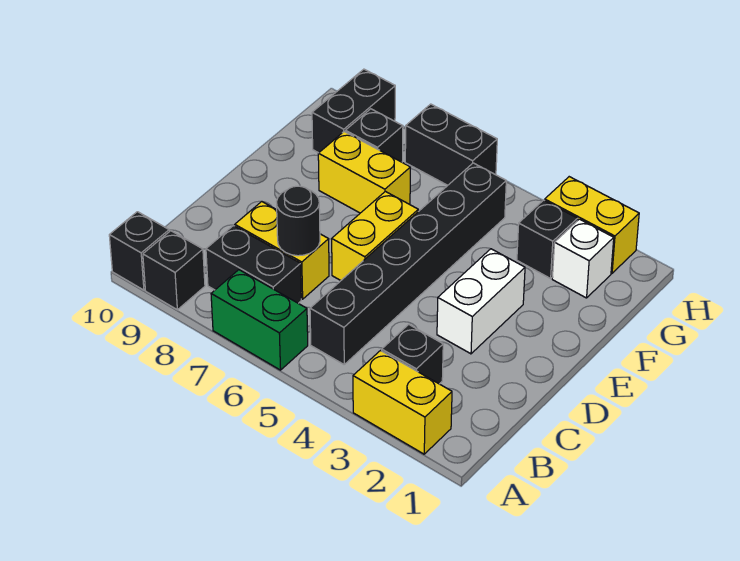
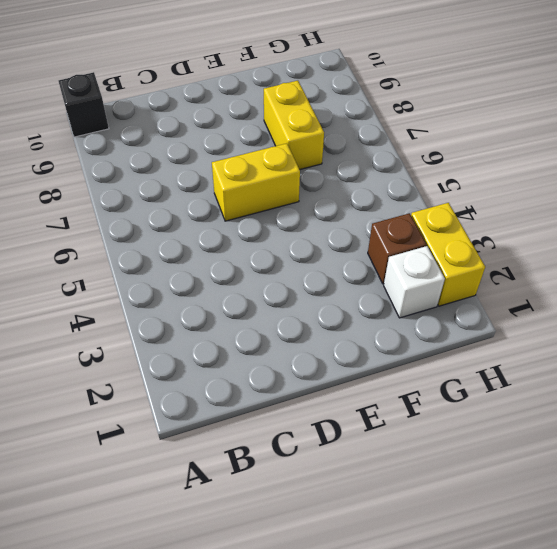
brown 1x1 brick [368,213,426,284] -> black 1x1 brick [517,200,578,278]
none -> yellow 1x2 brick [353,351,452,454]
none -> green 1x2 brick [211,270,308,370]
none -> black 1x1 brick [143,231,205,310]

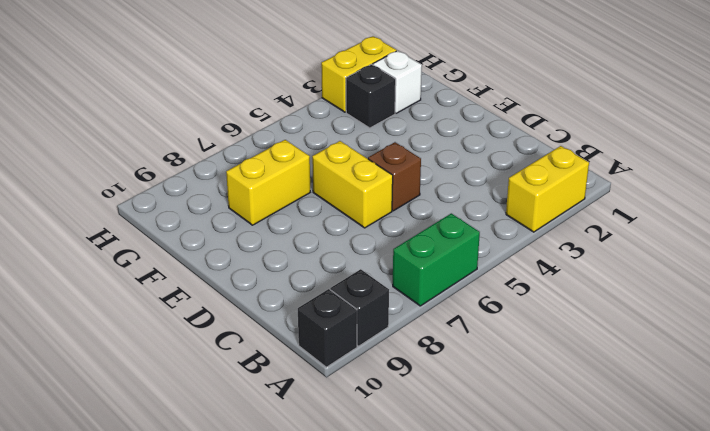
brown 1x1 brick [368,142,421,211] -> black 1x6 brick [310,163,506,364]
none -> black 1x1 brick [382,324,443,384]
none -> black 1x2 brick [206,226,301,303]
none -> yellow 1x2 brick [235,202,329,299]

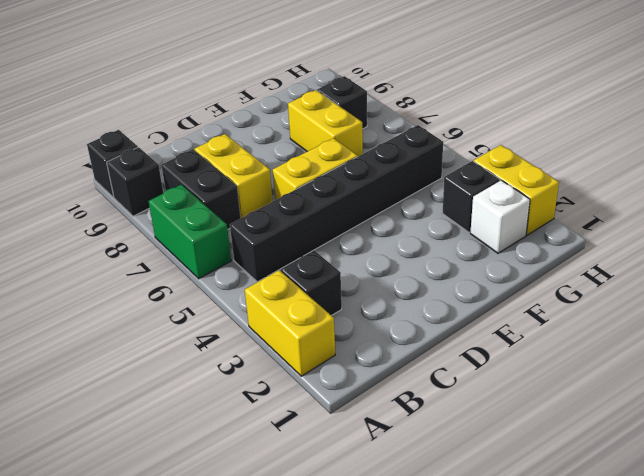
none -> white 1x2 brick [437,249,525,354]
none -> black 1x2 brick [312,69,395,153]
none -> black 1x2 brick [405,104,497,185]

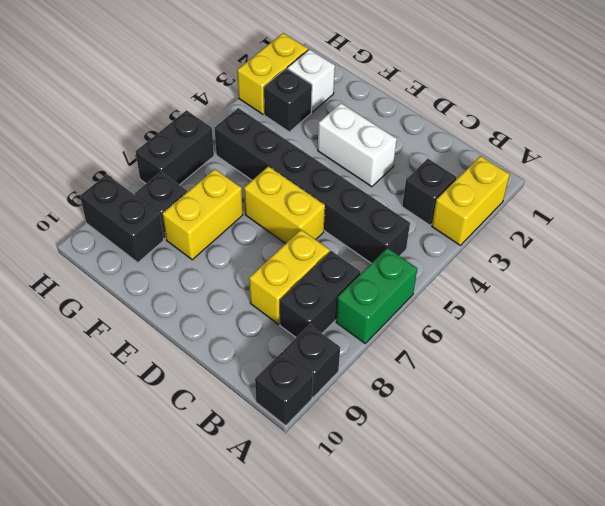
none -> black 1x1 round brick [277,186,320,256]

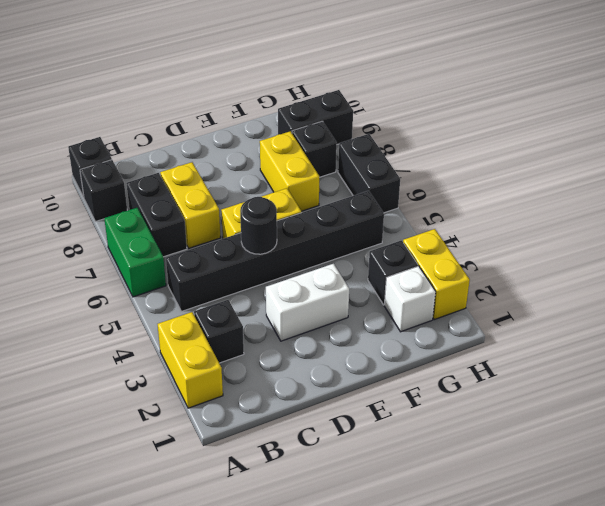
black 1x1 round brick [240,197,277,254] -> black 1x1 round brick moved to [277,186,320,256]

